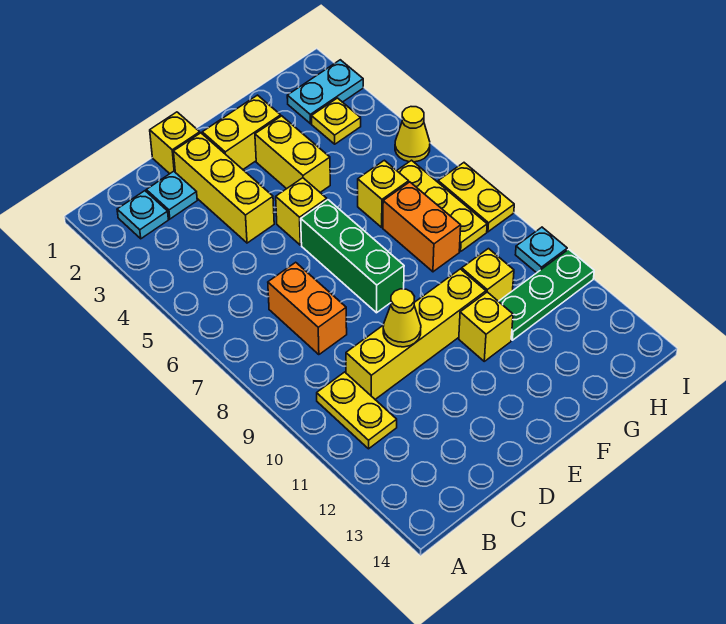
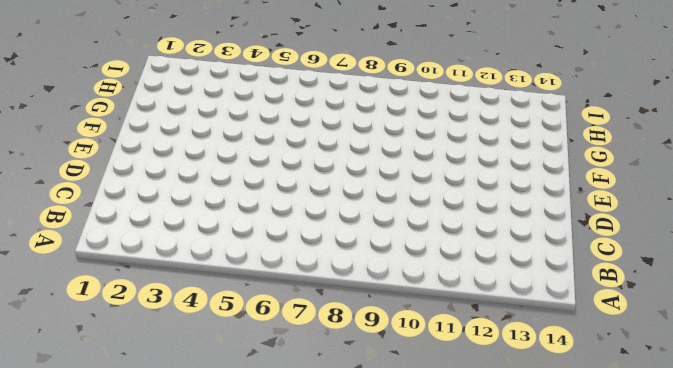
none -> cyan 1x1 plate [117,191,168,239]
none -> yellow 1x2 plate [317,372,397,449]
none -> cyan 1x1 plate [146,171,197,219]

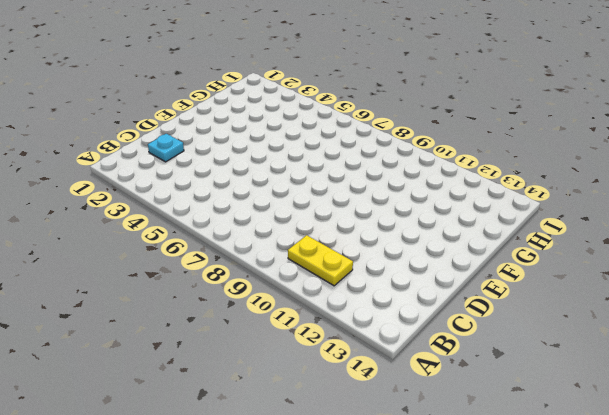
none -> cyan 1x1 plate [117,191,168,239]
none -> orange 1x2 brick [268,262,347,355]
none -> yellow 1x4 brick [346,269,486,399]

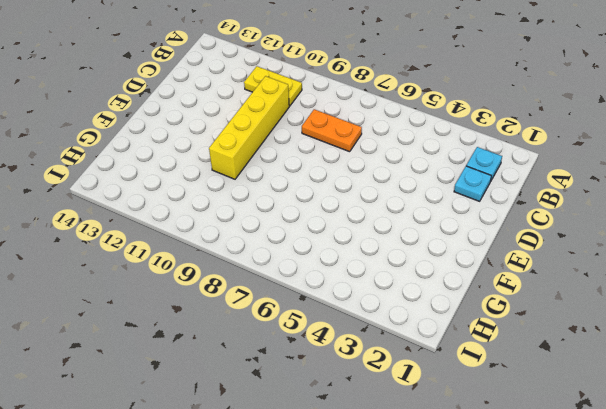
orange 1x2 plate [302,109,362,152] -> orange 1x2 brick [268,262,347,355]
none -> yellow 1x1 brick [150,112,200,174]
none -> yellow 1x3 brick [173,133,274,243]
none -> yellow 1x2 brick [202,95,281,169]

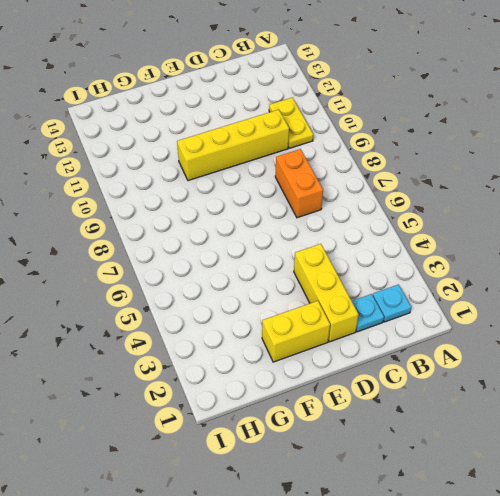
none -> yellow 1x1 brick [150,112,200,174]
none -> yellow 1x1 brick [276,178,327,245]
none -> green 1x3 brick [301,200,404,313]

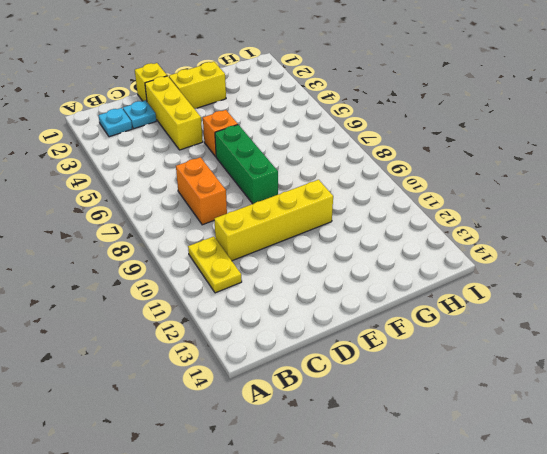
orange 1x1 brick [203,110,238,157] -> yellow 1x1 brick [276,178,327,245]
none -> yellow 1x2 brick [255,116,330,192]
none -> yellow 1x1 brick [459,292,513,361]
none -> yellow 1x1 brick [358,160,409,227]

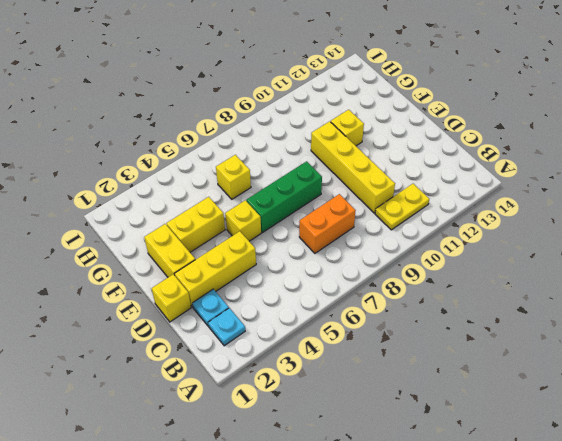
none -> orange 1x2 brick [383,182,461,272]
none -> yellow 1x1 brick [462,249,514,301]
none -> green 1x3 plate [499,249,594,340]

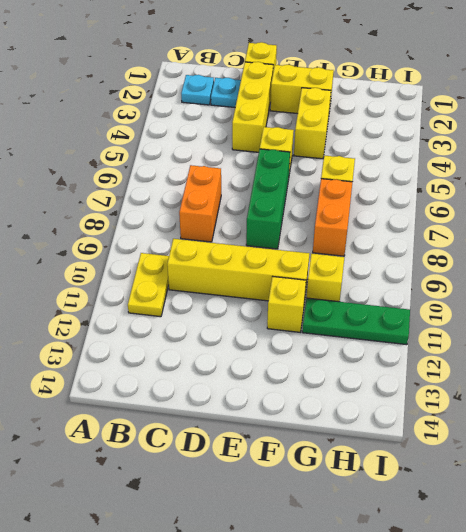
none -> cyan 1x2 plate [287,60,363,124]
none -> yellow 1x1 plate [311,98,361,144]
none -> yellow 1x3 plate [397,160,487,251]

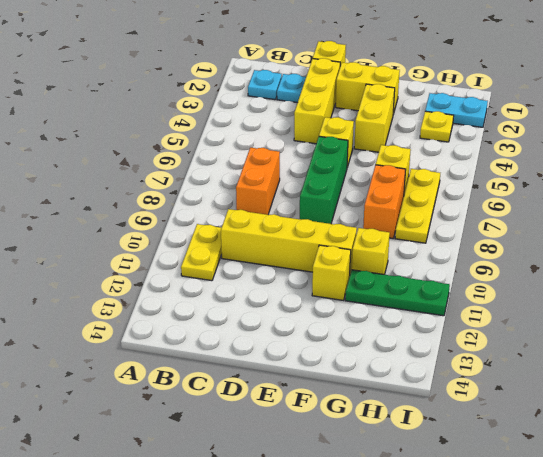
none -> yellow 1x1 cone [395,107,430,162]
none -> yellow 1x2 plate [438,163,514,232]
none -> cyan 1x1 plate [515,227,567,273]

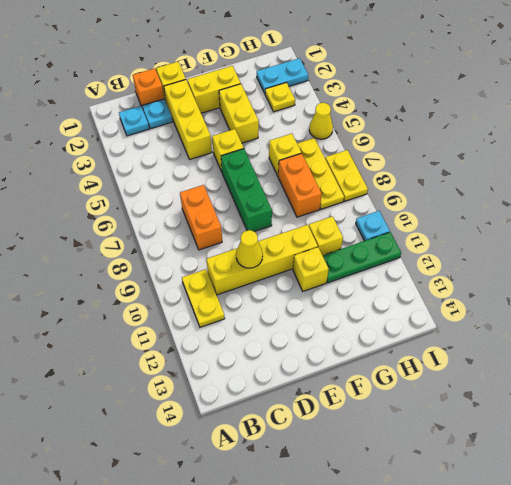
orange 1x1 brick [133,68,164,109] -> none

